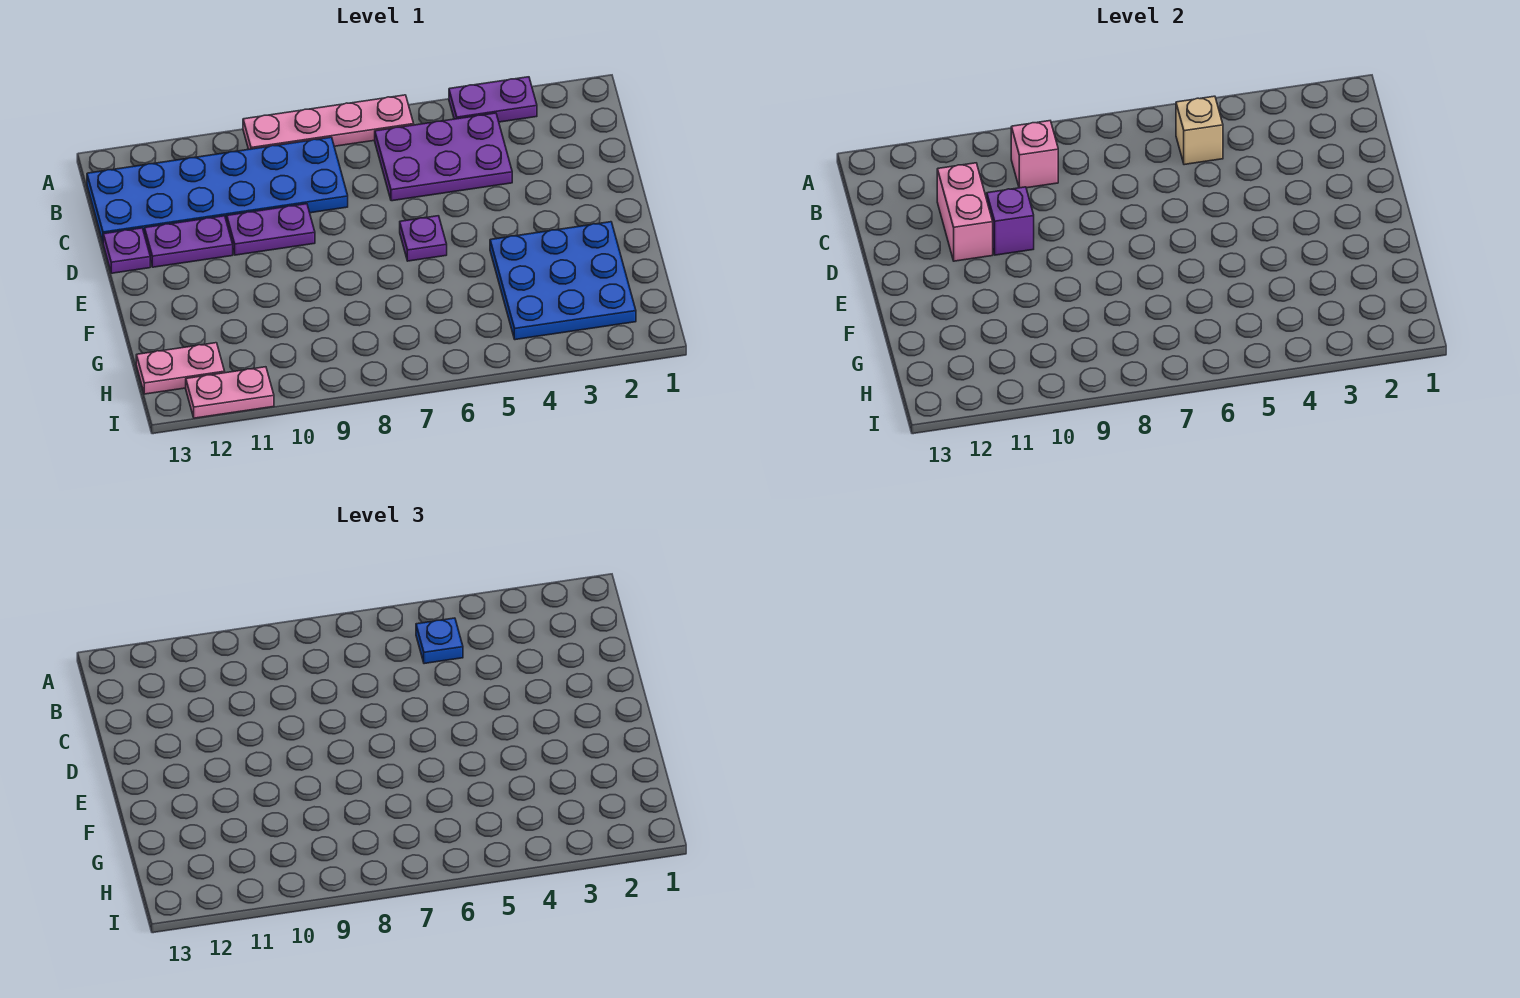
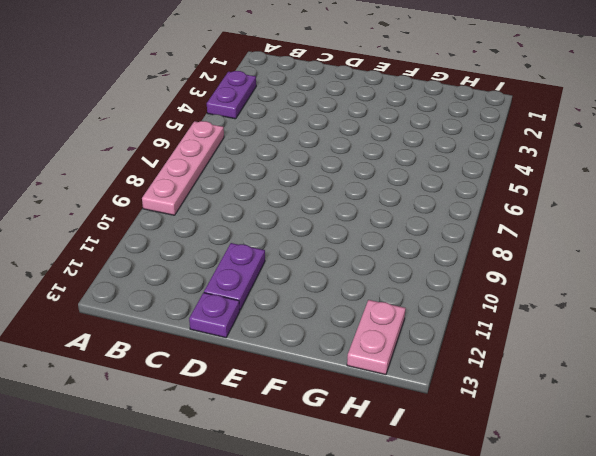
none -> purple 2x3 plate [375,113,512,201]
none -> blue 2x6 plate [87,137,348,241]
none -> purple 1x2 plate [227,204,315,255]

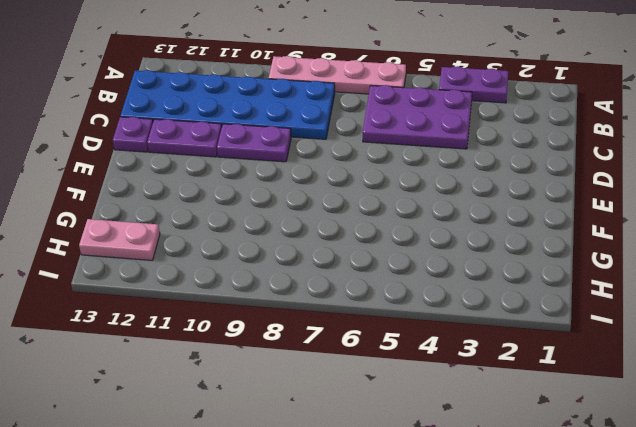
none -> purple 1x1 plate [400,216,447,261]
none -> blue 3x3 plate [490,222,636,340]
none -> pink 1x2 plate [186,367,274,418]

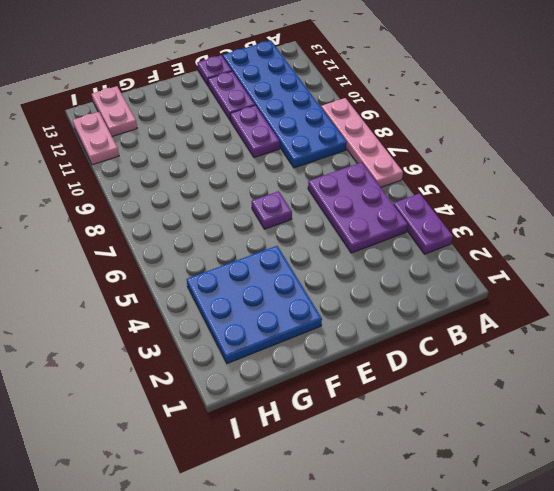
none -> tan 1x1 brick [1176,96,1223,165]
none -> pink 1x1 brick [1011,121,1058,188]
none -> pink 1x2 brick [937,163,993,261]

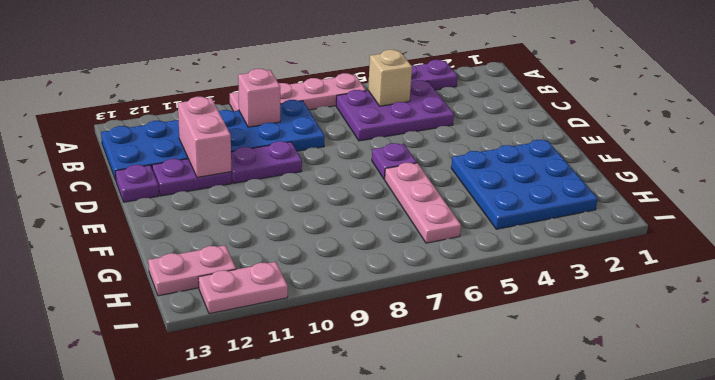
pink 1x3 plate [385,163,461,243] -> none
none -> purple 1x1 brick [987,187,1034,255]
none -> blue 1x1 plate [416,618,463,664]

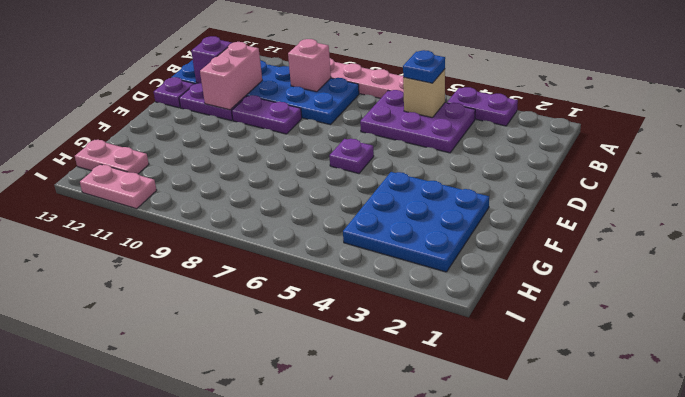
purple 1x1 brick [191,36,232,83] -> purple 1x1 brick moved to [987,187,1034,255]

